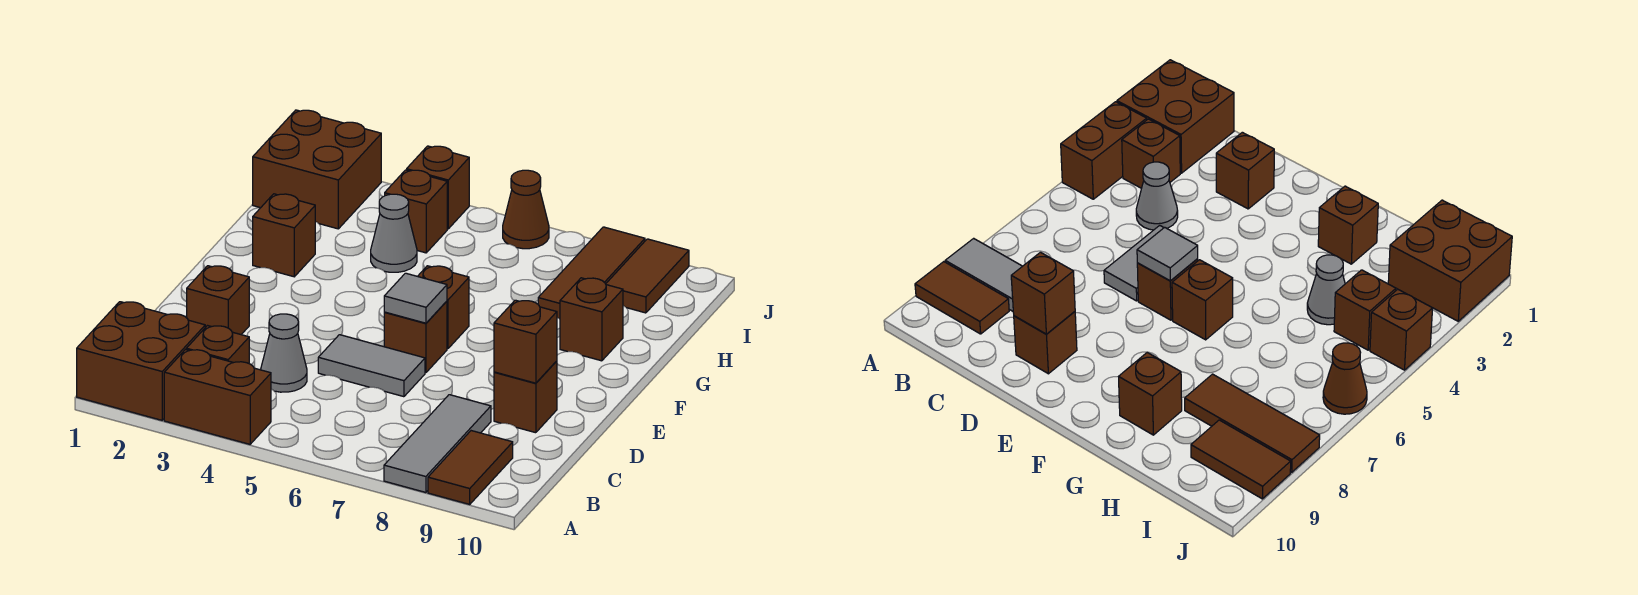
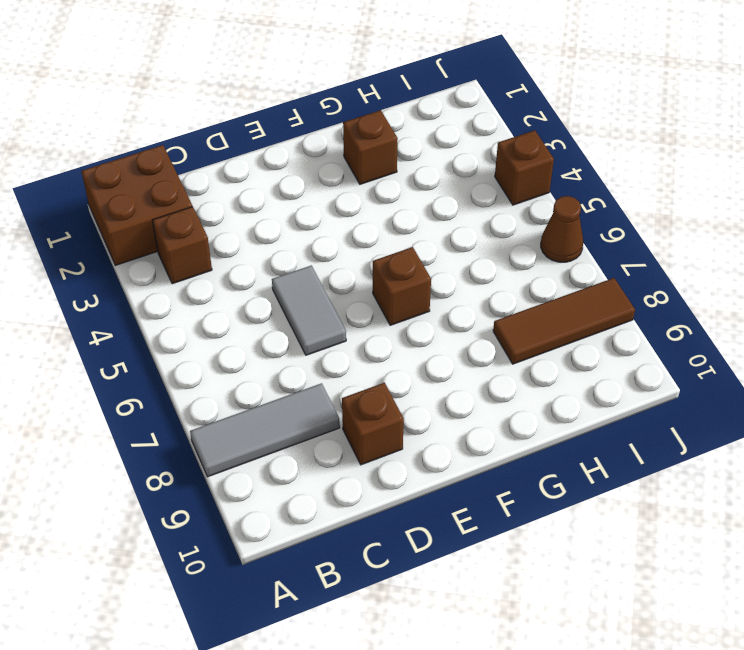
none -> brown 1x2 brick [164,350,271,444]
none -> brown 1x2 tile [428,431,513,504]
none -> grey 1x1 cone [261,314,307,392]

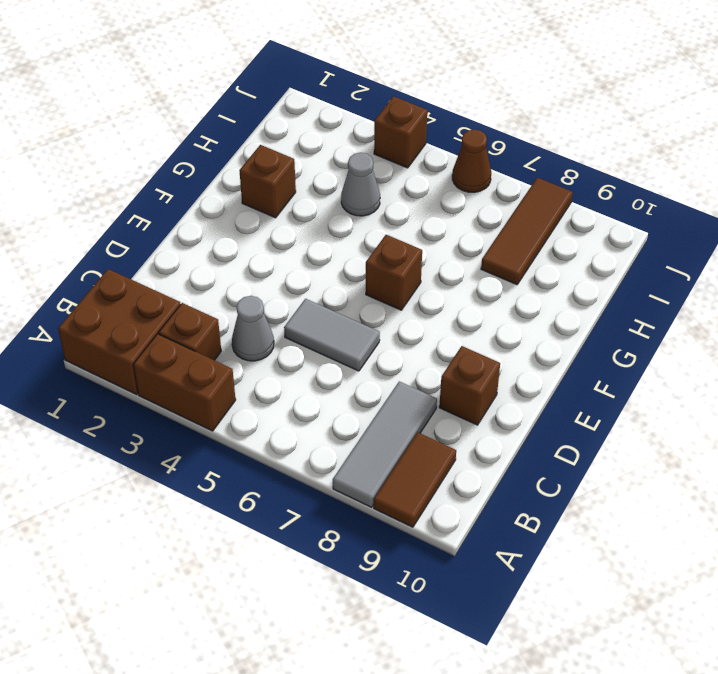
none -> brown 1x1 brick [187,266,249,334]
none -> brown 1x1 brick [384,301,447,373]
none -> brown 1x1 brick [560,278,623,361]

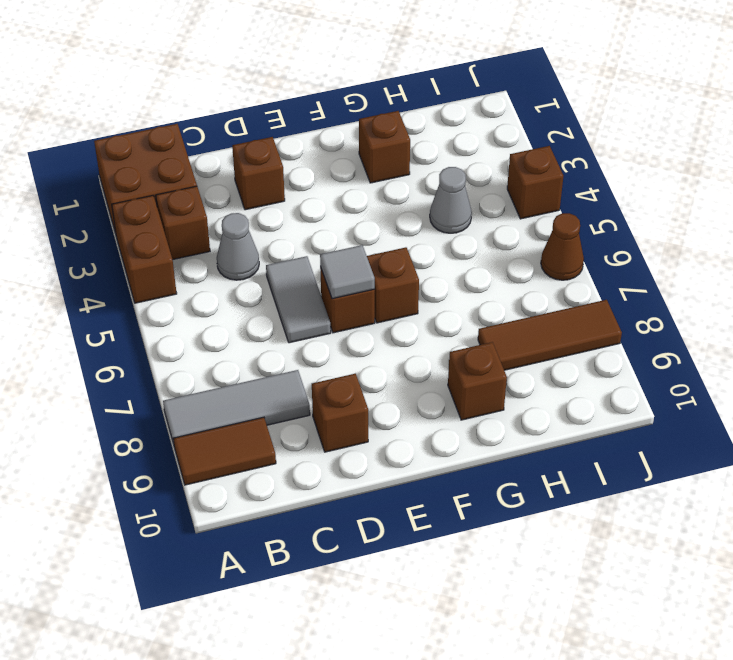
none -> brown 2x2 brick [253,110,381,229]
none -> brown 1x1 brick [385,170,447,253]
none -> brown 1x2 tile [606,239,689,313]

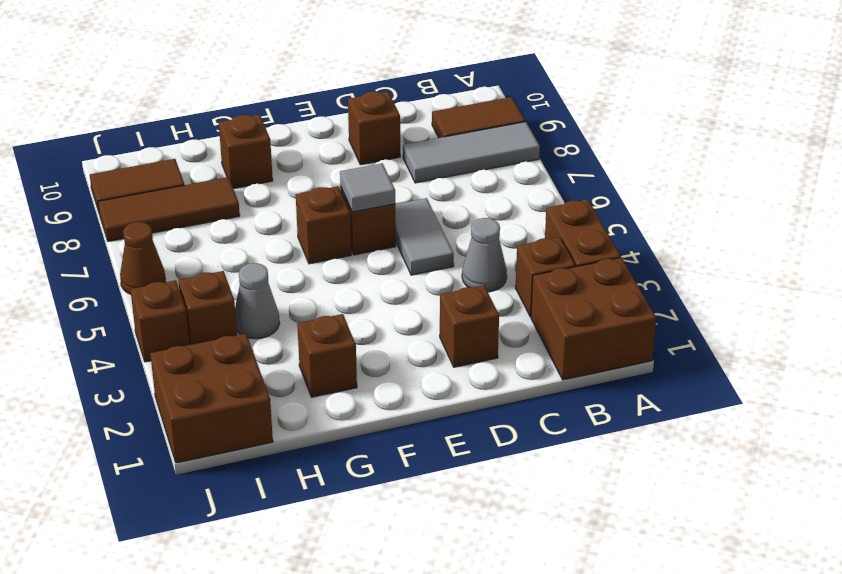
none -> brown 1x1 brick [494,300,557,383]

